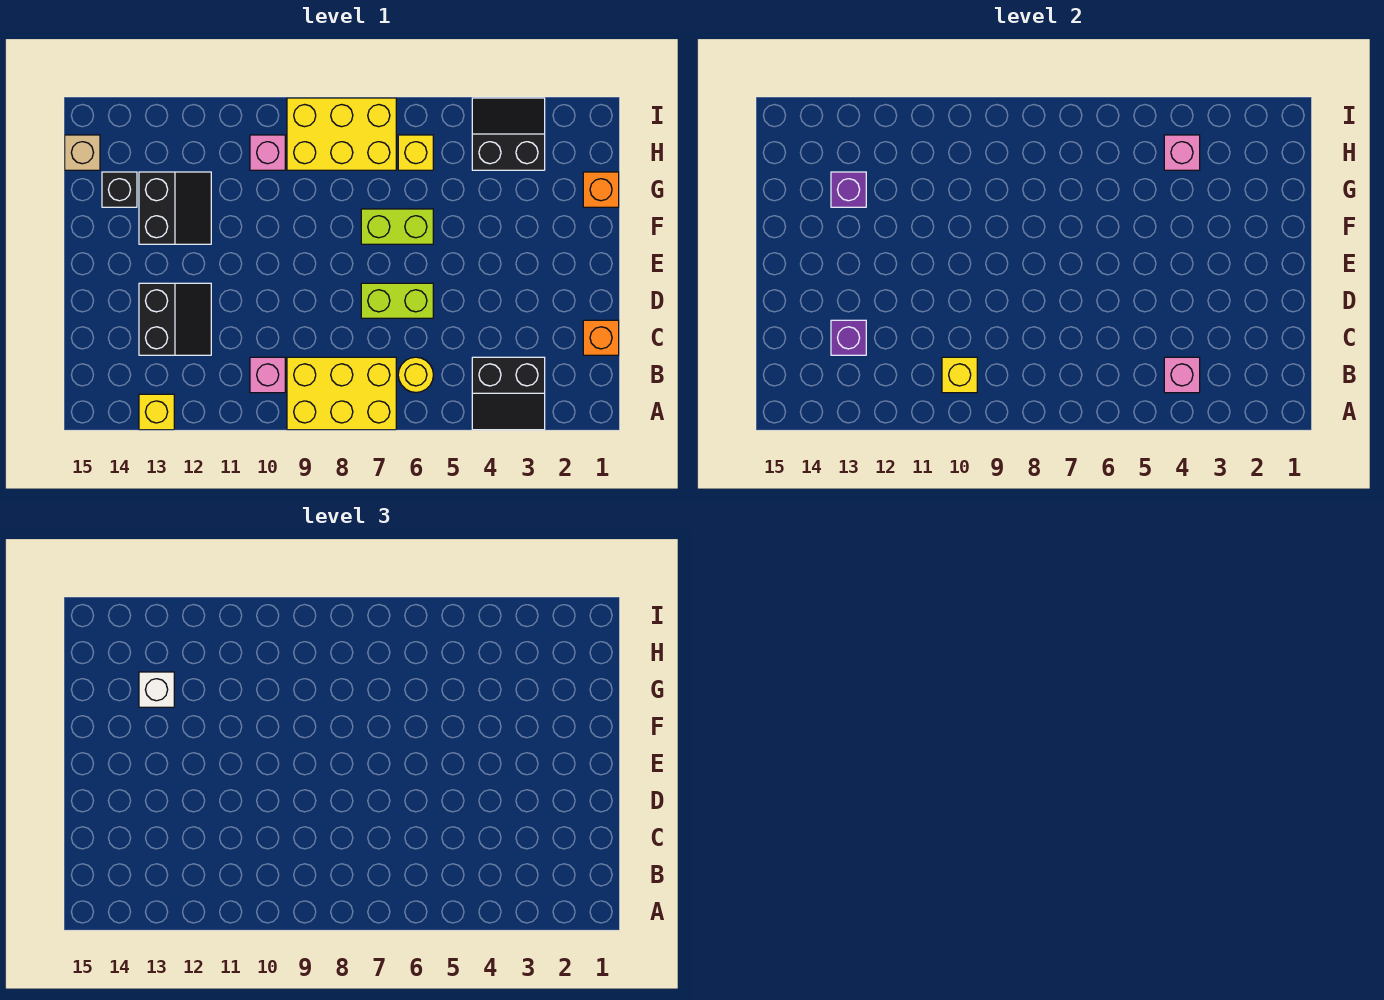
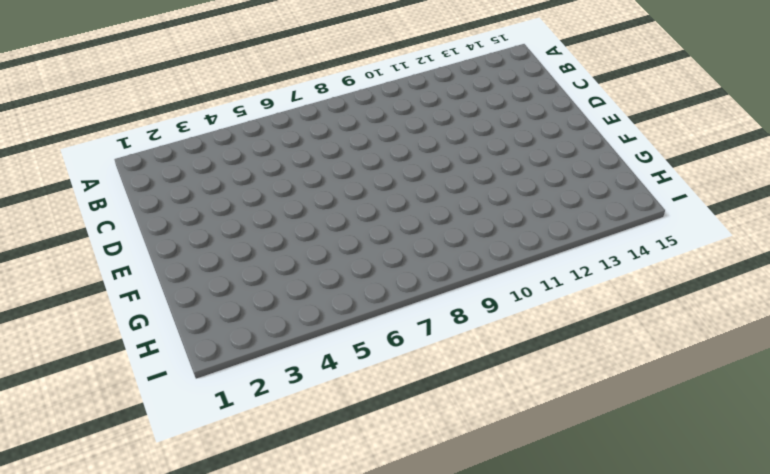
none -> black 2x2 slope [472,357,545,430]
none -> yellow 2x3 brick [287,357,396,430]
none -> yellow 1x1 brick [139,394,174,430]

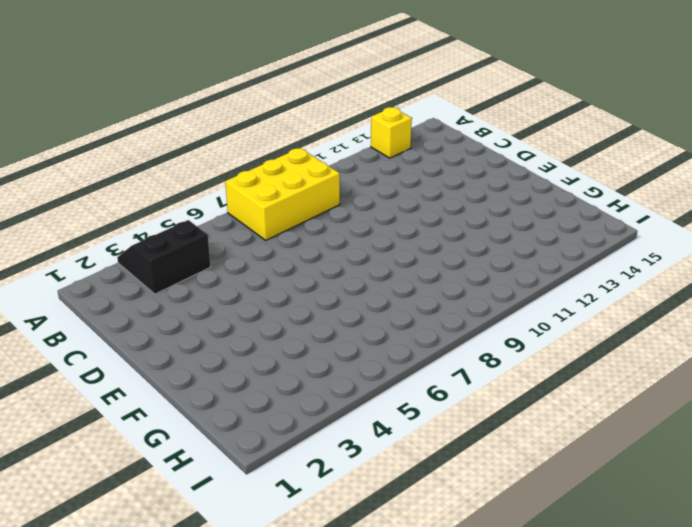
none -> yellow 1x1 round brick [398,357,433,392]
none -> pink 1x1 brick [250,357,285,393]
none -> orange 1x1 brick [583,320,619,355]

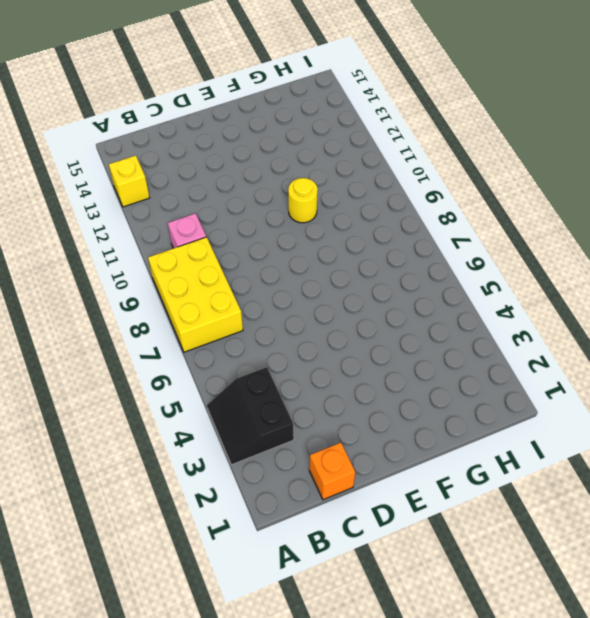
yellow 1x1 round brick [288,178,318,223] -> yellow 1x1 round brick moved to [398,357,433,392]
none -> black 2x2 slope [139,283,211,355]
none -> lime 1x2 brick [361,283,433,318]
none -> lime 1x2 brick [361,209,433,244]

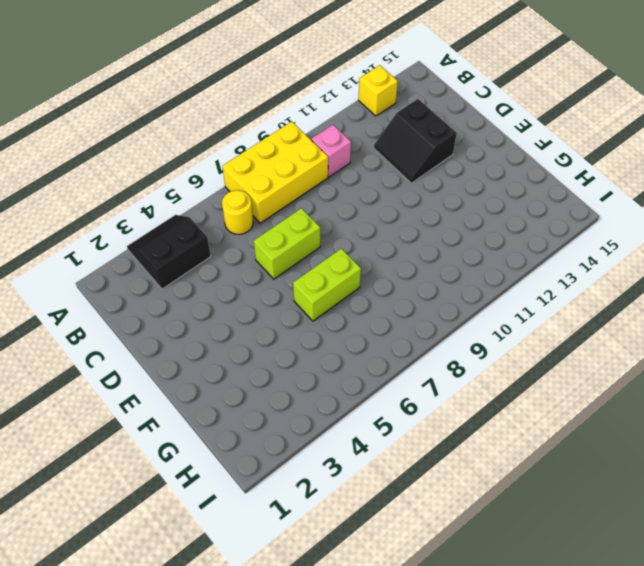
none -> orange 1x1 brick [583,320,619,355]
none -> black 2x2 slope [139,172,211,244]
none -> orange 1x1 brick [583,172,619,207]

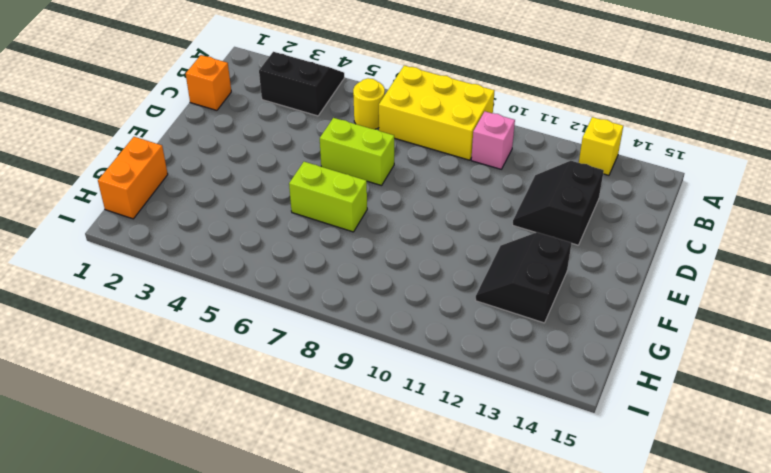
orange 1x2 brick [98,137,168,219] -> orange 1x1 brick [583,172,619,207]
none -> black 1x1 brick [102,172,137,207]
none -> black 2x2 slope [472,98,545,170]
none -> yellow 1x1 brick [398,135,433,170]

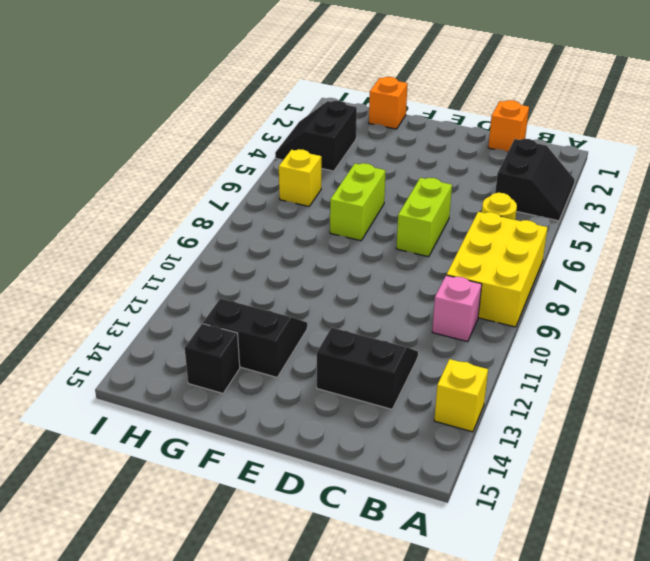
none -> yellow 2x3 brick [287,98,396,170]
none -> pink 1x1 brick [250,135,285,170]
none -> tan 1x1 brick [65,135,100,170]

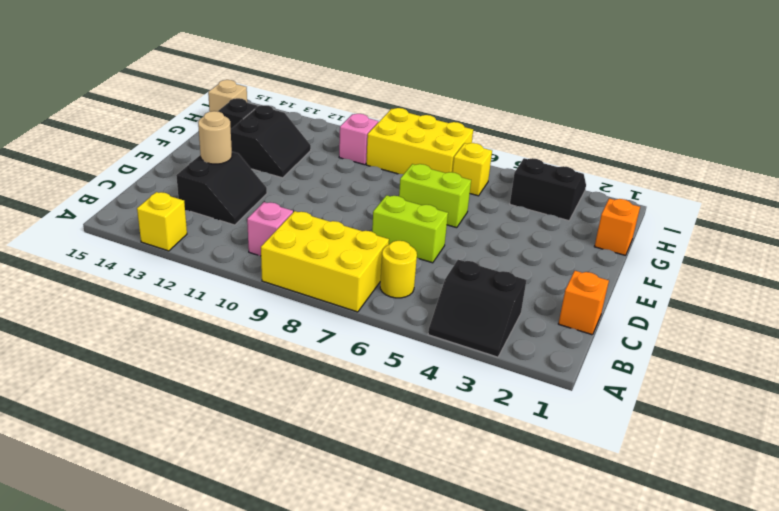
tan 1x1 round brick [198,111,232,164] -> none
none -> pink 1x1 brick [1164,357,1200,393]
none -> yellow 1x1 brick [942,357,977,393]
none -> purple 1x1 brick [831,320,866,355]

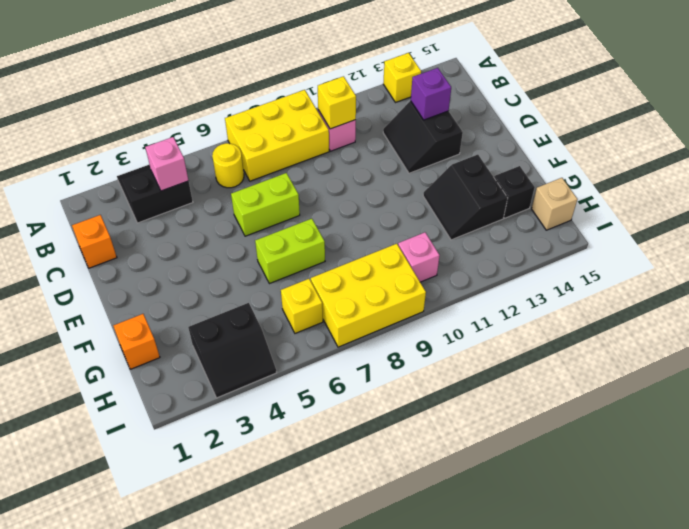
none -> purple 1x1 brick [831,172,866,207]
none -> pink 1x1 brick [1164,135,1200,170]
none -> white 1x1 brick [139,672,174,707]

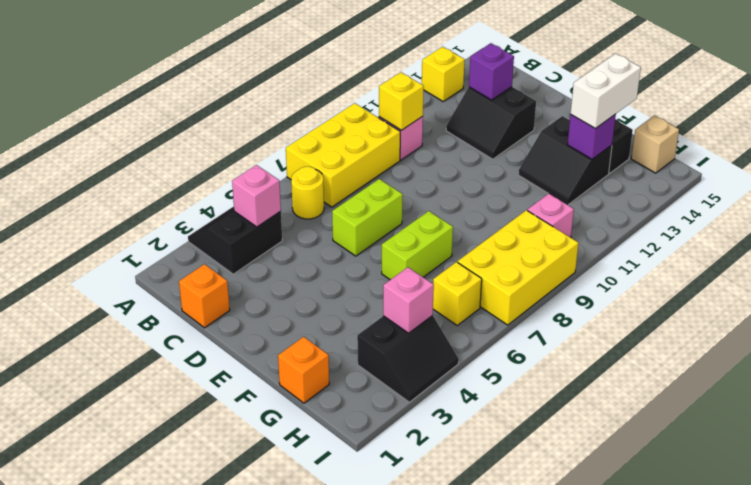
white 1x2 brick [571,53,641,128] -> white 1x1 brick [139,672,174,707]

